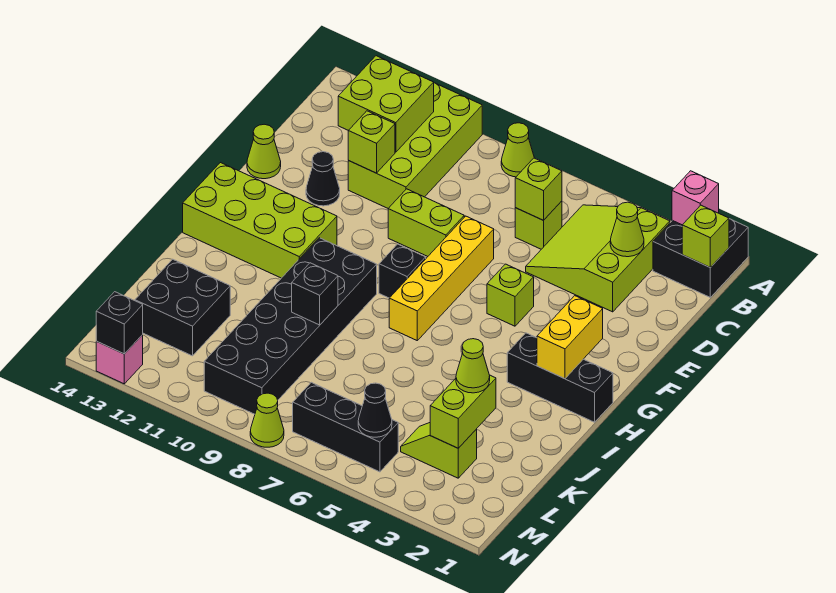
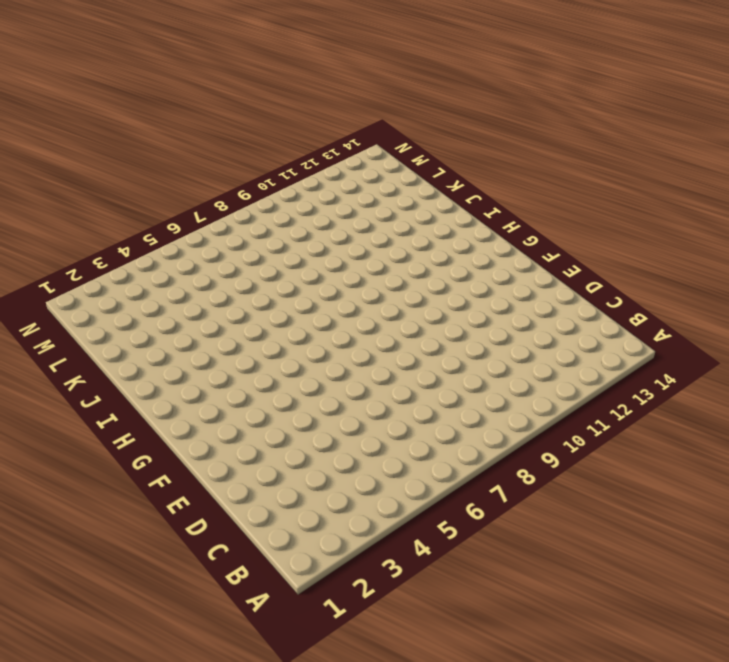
none -> black 2x2 brick [653,219,748,297]
none -> lime 1x1 cone [501,123,534,177]
none -> lime 2x4 brick [348,83,482,208]
none -> lime 3x3 slope [526,205,670,312]

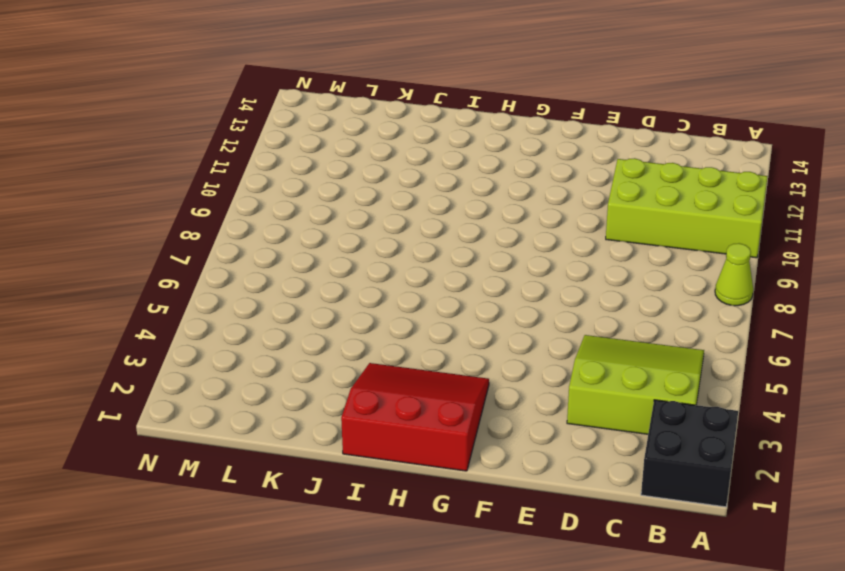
red 3x3 slope [341,363,489,471] -> black 1x3 brick [507,333,613,422]
none -> lime 1x1 brick [515,201,562,249]
none -> yellow 1x4 brick [389,216,494,340]
none -> lime 1x2 brick [388,189,464,256]
none -> black 1x1 cone [306,152,340,206]

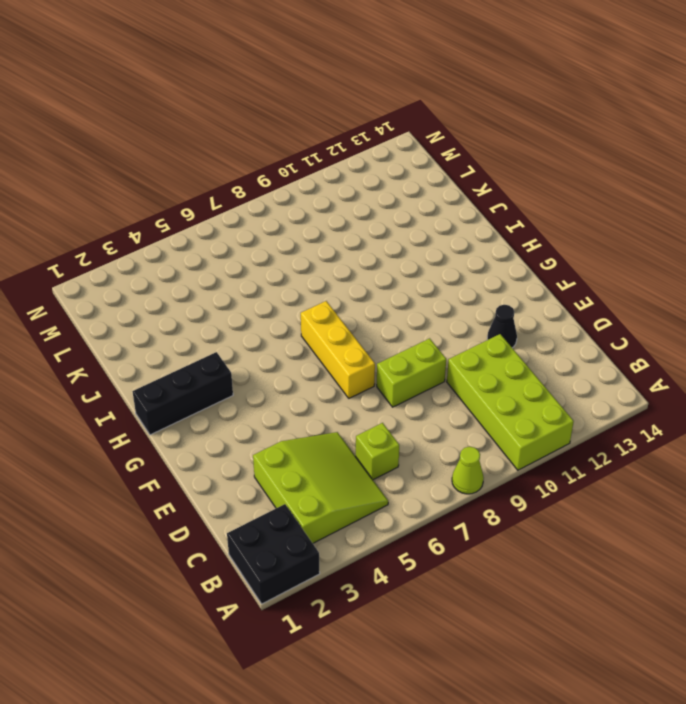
yellow 1x3 brick [301,301,375,398] -> yellow 1x4 brick [389,216,494,340]
none -> lime 1x1 cone [247,124,281,179]
none -> lime 1x1 brick [487,264,534,326]
none -> black 1x1 brick [379,244,426,298]
none -> lime 2x4 brick [183,163,337,278]

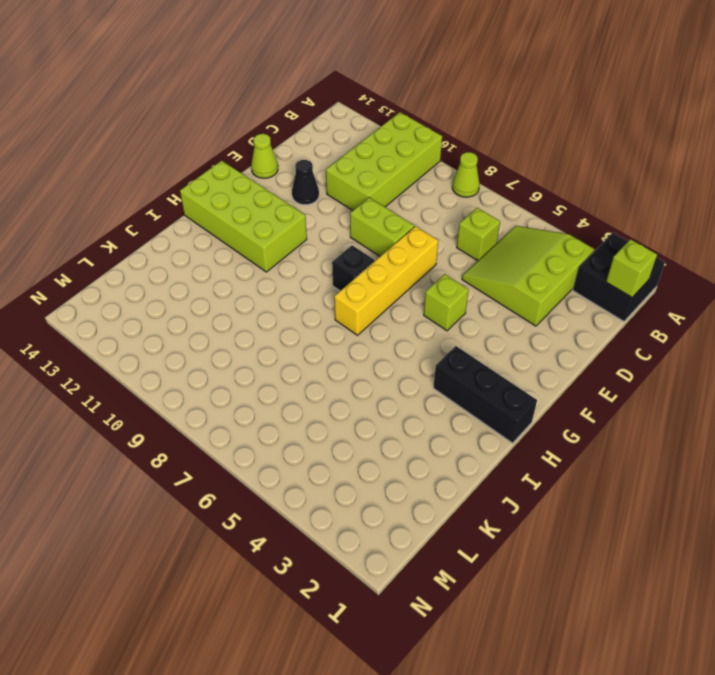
none -> black 2x6 brick [204,238,377,414]
none -> black 2x2 brick [135,259,230,356]
none -> lime 1x2 slope [401,423,477,478]
none -> black 1x3 brick [293,382,398,472]

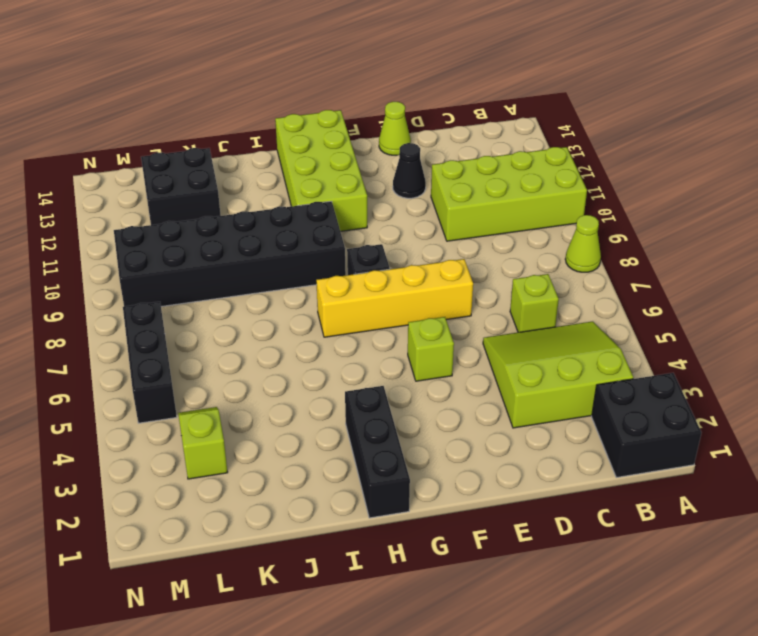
none -> lime 1x2 brick [388,189,464,256]
none -> lime 1x1 cone [250,393,284,447]
none -> pink 1x1 brick [96,335,143,384]
none -> pink 1x1 brick [672,171,719,225]

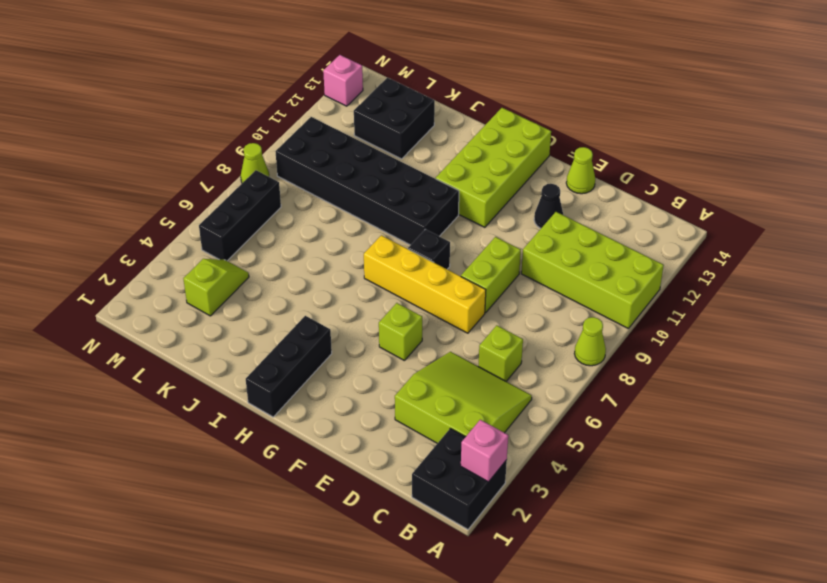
none -> lime 1x1 brick [682,205,729,268]
none -> lime 2x2 brick [338,56,434,152]
none -> lime 1x1 cone [610,202,644,257]
none -> lime 1x1 brick [515,158,562,220]

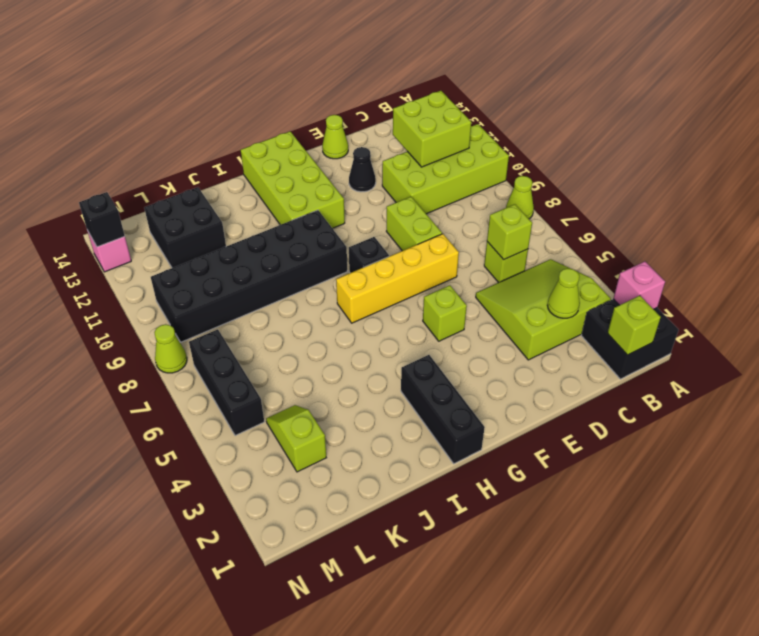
none -> lime 1x1 brick [348,111,395,173]
none -> yellow 1x2 brick [537,296,603,379]
none -> black 1x1 brick [292,263,338,325]
none -> lime 1x2 brick [430,375,496,448]

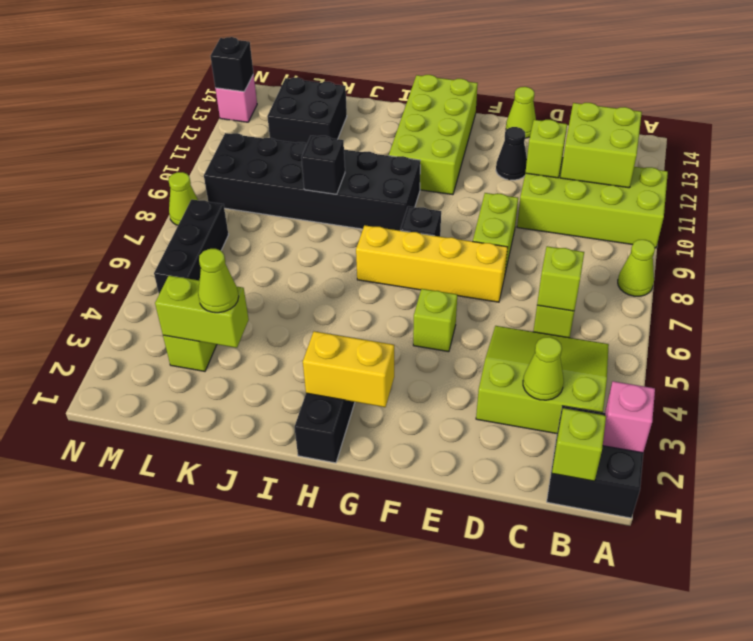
none -> black 1x1 cone [358,383,392,437]

